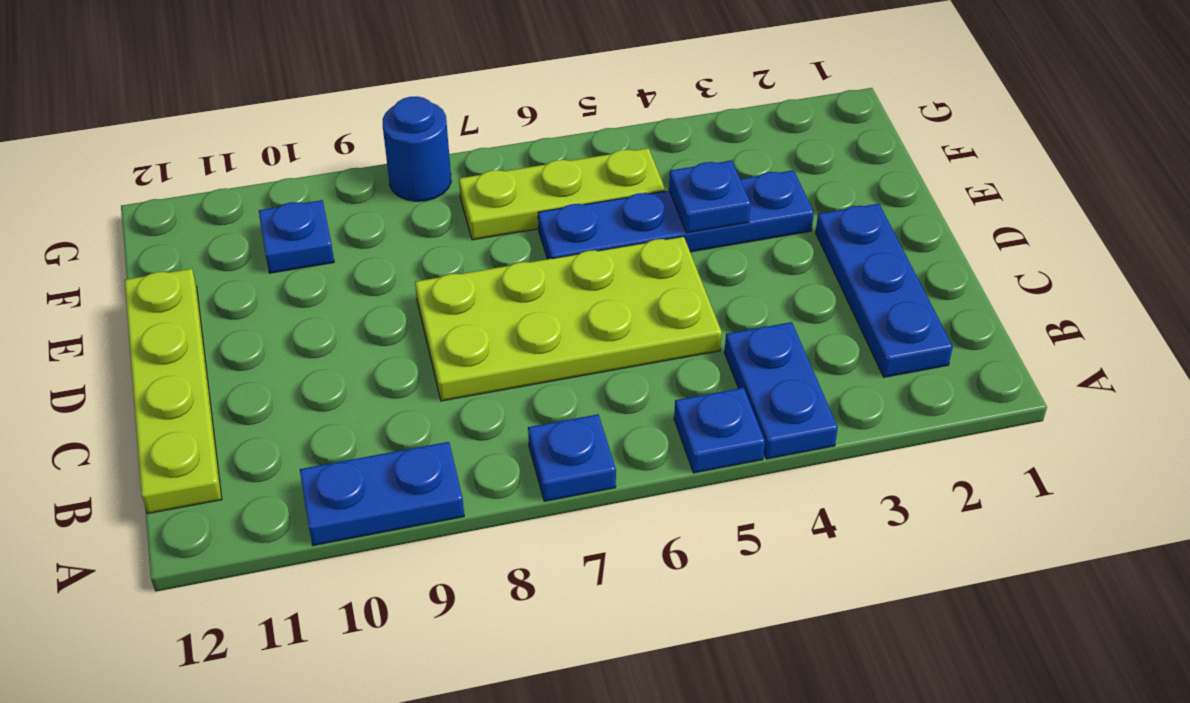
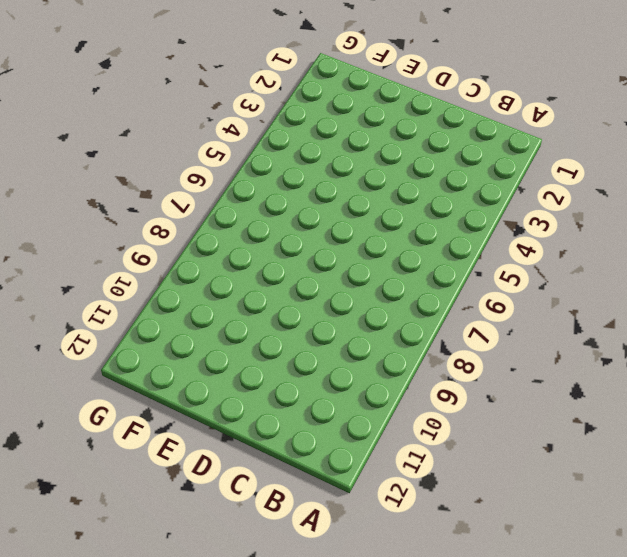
none -> blue 1x2 plate [724,322,838,459]
none -> blue 1x1 plate [674,388,765,473]
none -> blue 1x1 plate [528,414,616,501]

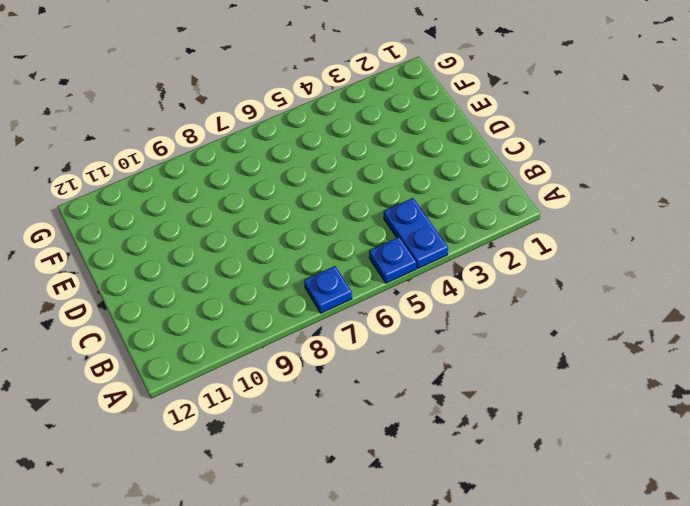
none -> blue 1x2 plate [300,442,464,545]
none -> blue 1x3 plate [816,204,953,377]
none -> lime 1x4 plate [125,269,222,513]

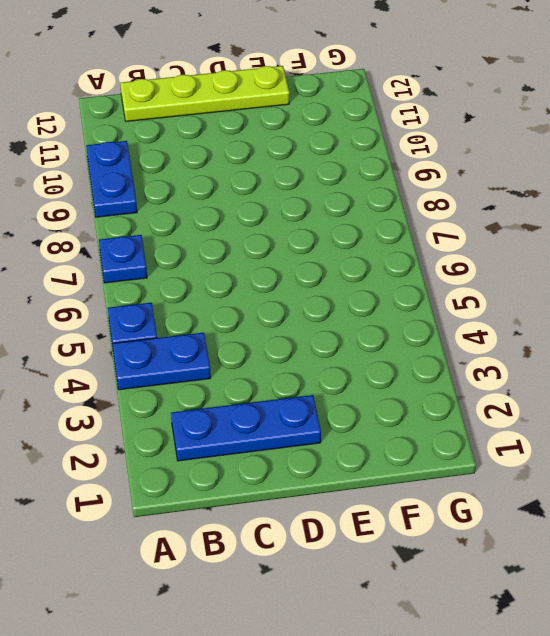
none -> lime 2x4 plate [415,236,722,401]
none -> blue 1x4 plate [538,170,814,259]
none -> lime 1x3 plate [459,148,665,240]

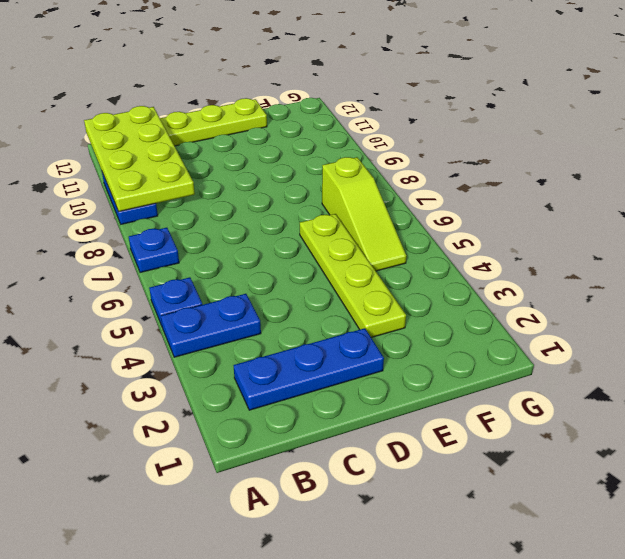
lime 2x4 plate [84,106,195,212] -> lime 2x4 plate moved to [415,236,722,401]
lime 1x4 plate [300,214,406,337] -> blue 1x4 plate [538,170,814,259]
lime 1x3 slope [322,157,407,271] -> lime 1x3 plate [459,148,665,240]
none -> blue 1x1 plate [259,200,334,273]
none -> blue 1x1 round brick [383,96,451,201]
none -> blue 1x1 plate [669,161,751,233]

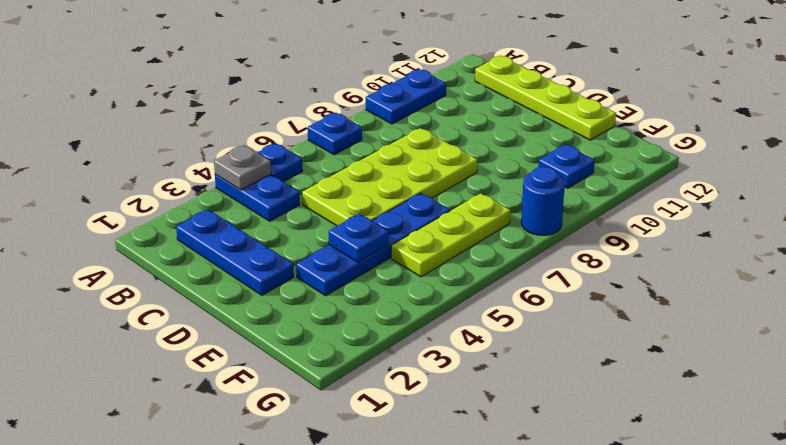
grey 1x1 plate [214,145,271,190] -> none

